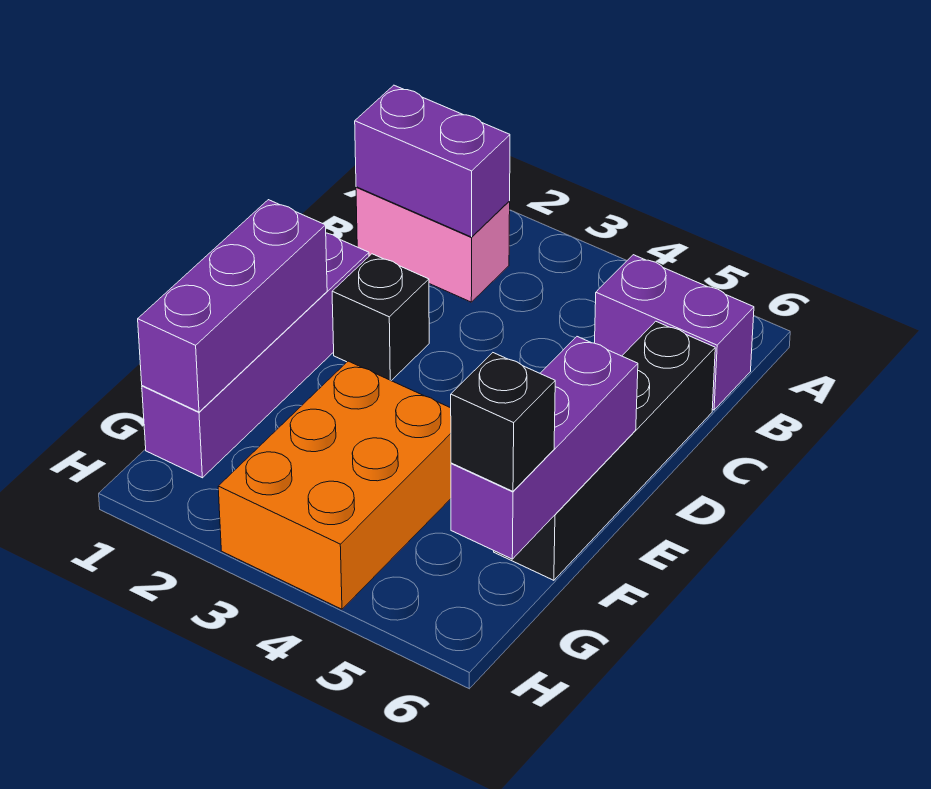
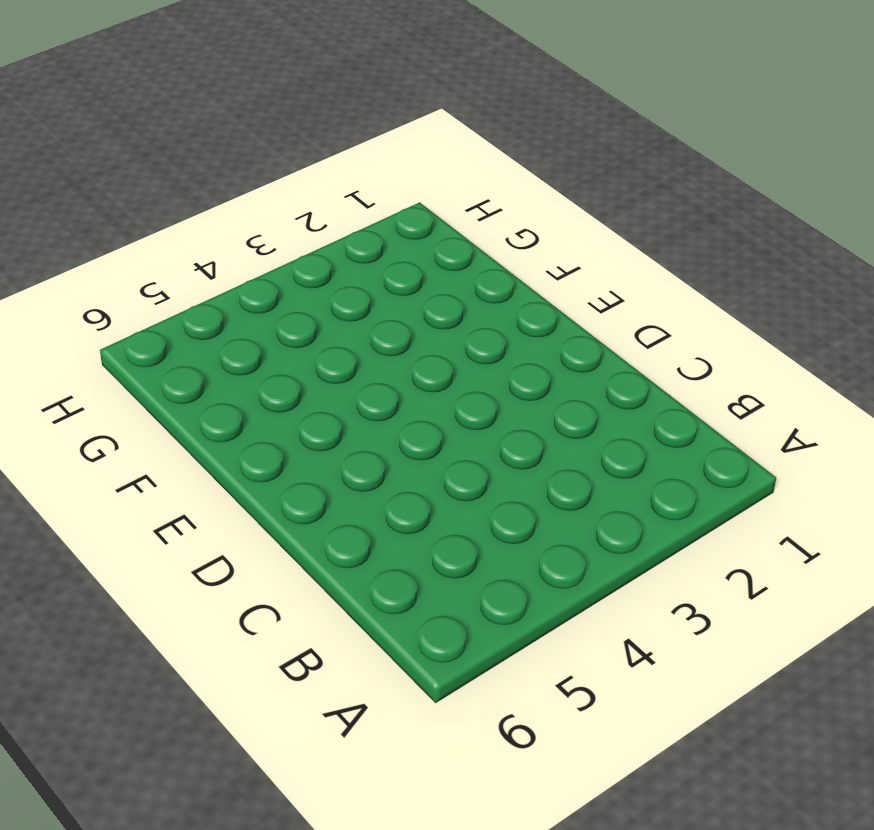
none -> pink 1x2 brick [356,187,510,302]
none -> purple 1x2 brick [595,255,754,410]

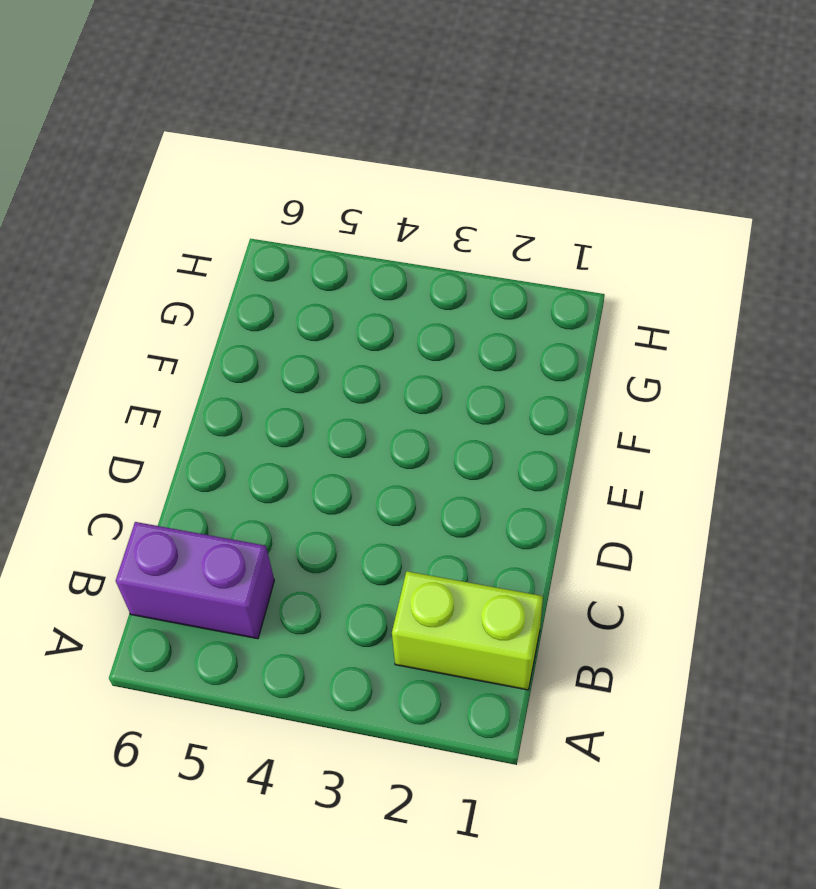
lime 1x2 brick [392,571,543,690] -> pink 1x2 brick [356,187,510,302]
none -> black 1x4 brick [494,321,715,580]
none -> purple 1x4 brick [142,233,369,478]

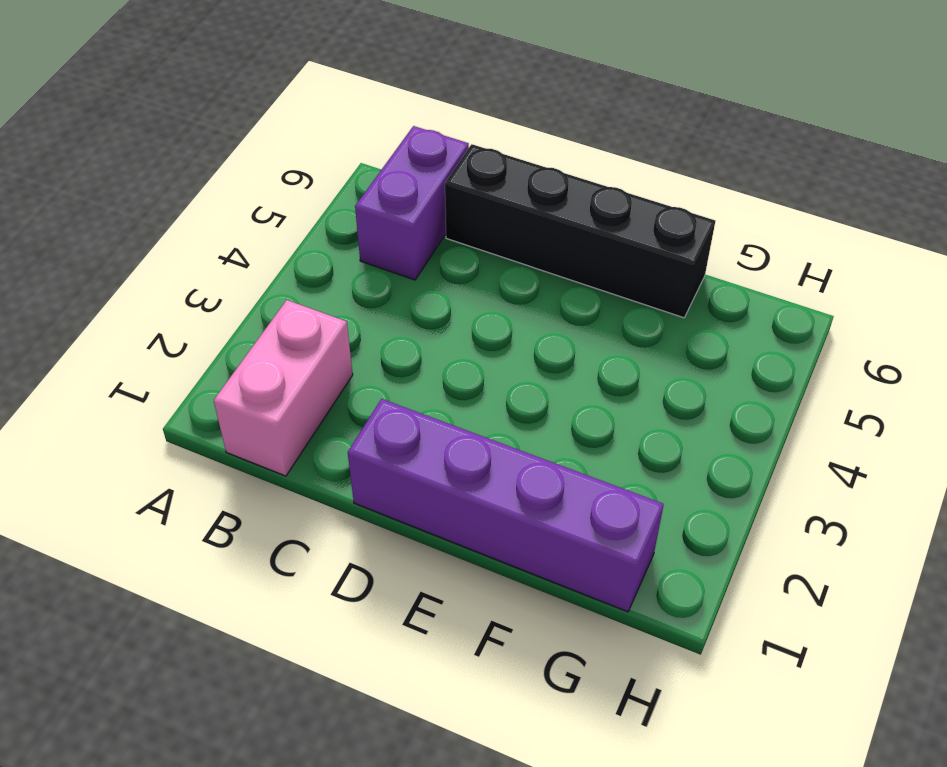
none -> black 1x1 brick [332,254,429,381]
none -> orange 2x3 brick [218,361,451,609]

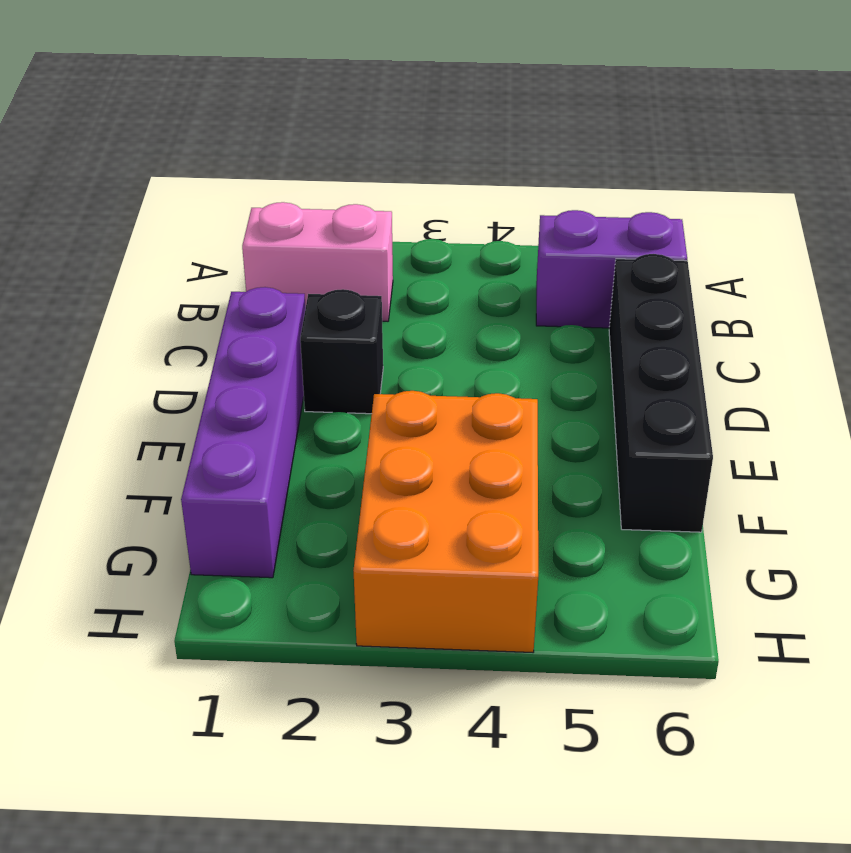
none -> purple 1x2 brick [355,85,510,237]
none -> purple 1x3 brick [138,200,327,412]

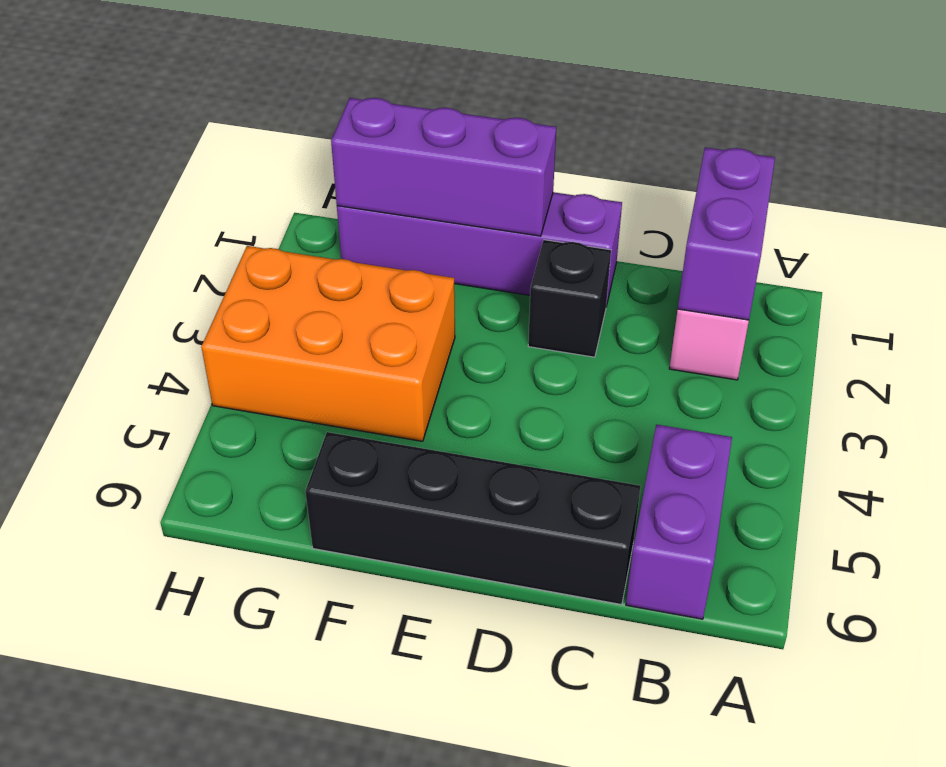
none -> purple 1x3 brick [451,337,638,559]
none -> black 1x1 brick [451,353,555,491]

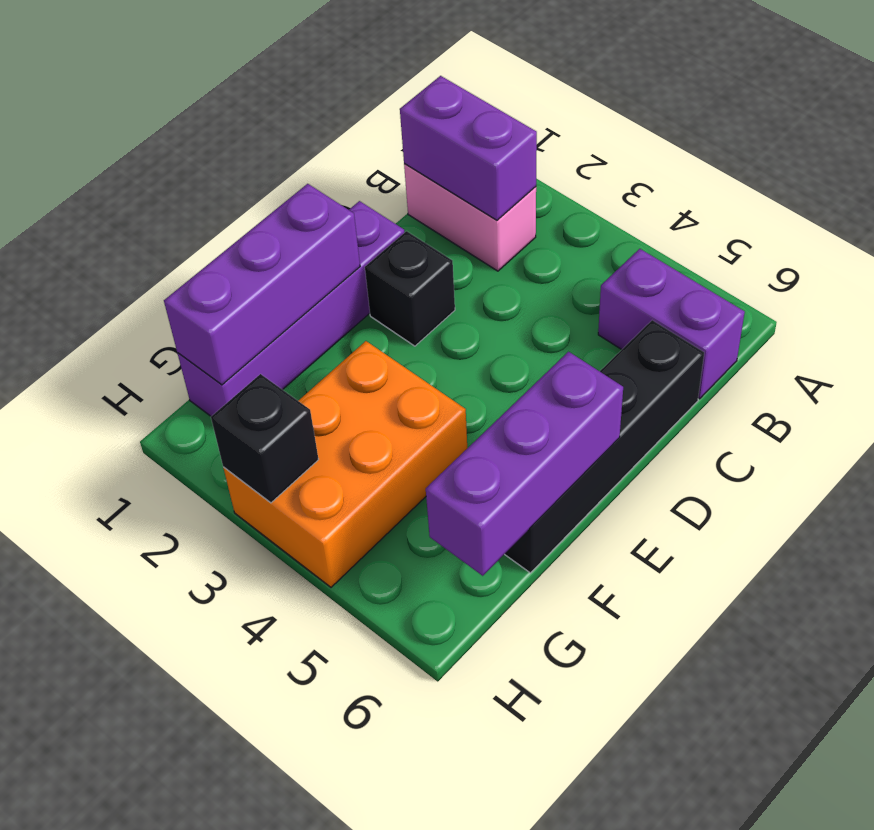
black 1x1 brick [211,374,319,503] -> black 1x1 brick moved to [451,353,555,491]

